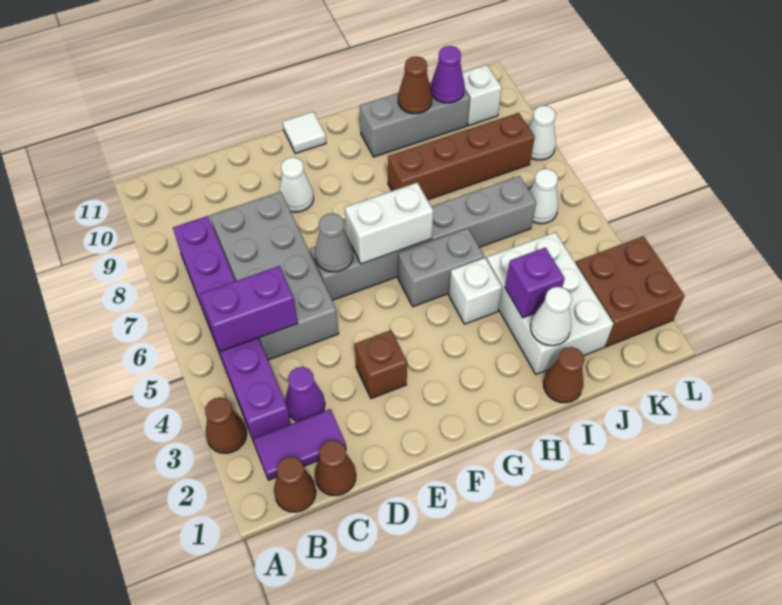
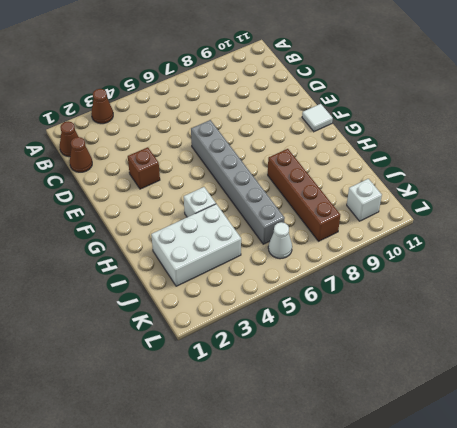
none -> purple 1x2 tile [253,409,346,480]
none -> purple 1x6 brick [173,216,291,439]
none -> purple 1x1 cone [285,367,325,422]

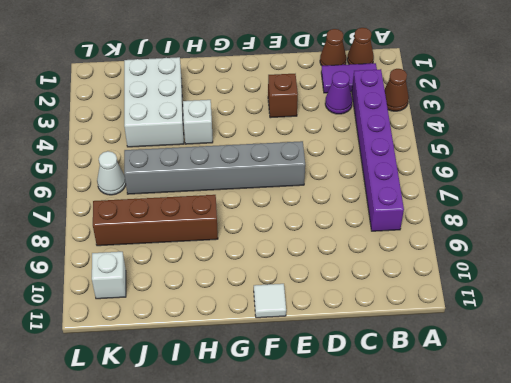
none -> grey 2x4 brick [210,192,339,360]
none -> white 1x1 cone [279,157,314,212]
none -> grey 1x2 brick [398,228,484,307]

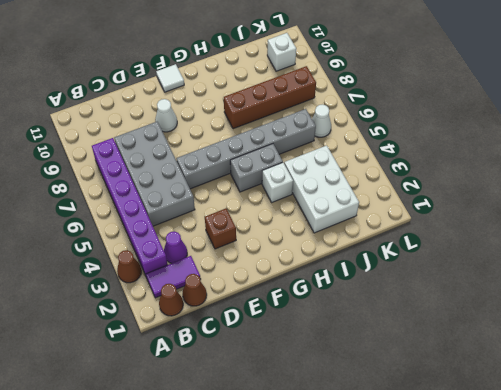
none -> grey 1x3 brick [360,83,470,157]
none -> brown 1x1 cone [544,347,585,403]
none -> brown 2x2 brick [576,236,685,347]

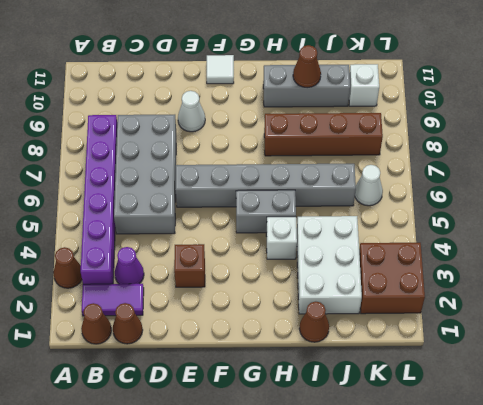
none -> white 1x1 cone [529,106,556,160]
none -> purple 1x2 brick [200,266,298,351]
none -> grey 1x1 cone [315,213,353,272]

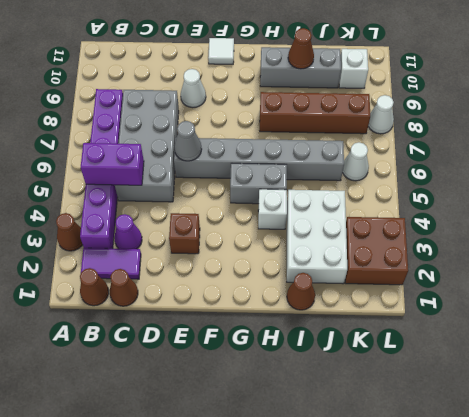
none -> white 1x2 brick [345,183,433,264]
none -> white 1x1 cone [531,287,572,346]
none -> purple 1x1 brick [505,248,565,318]

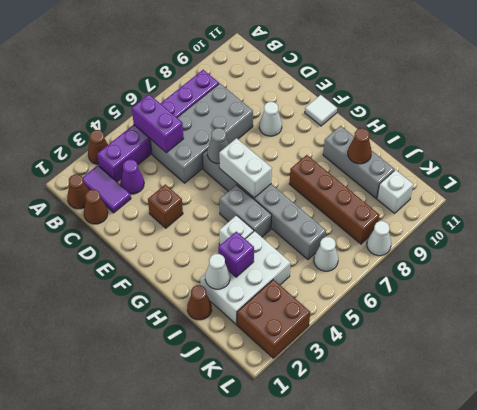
none -> purple 1x1 cone [431,46,465,103]

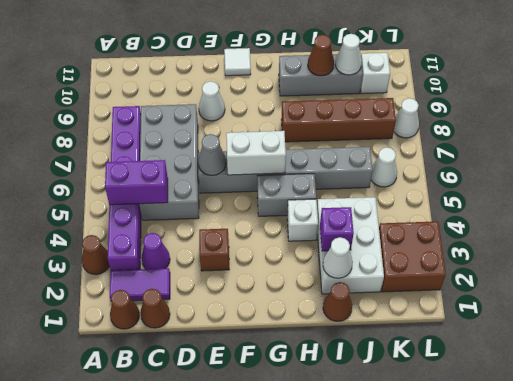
white 1x1 cone [335,34,362,75] -> purple 1x1 cone [431,46,465,103]

